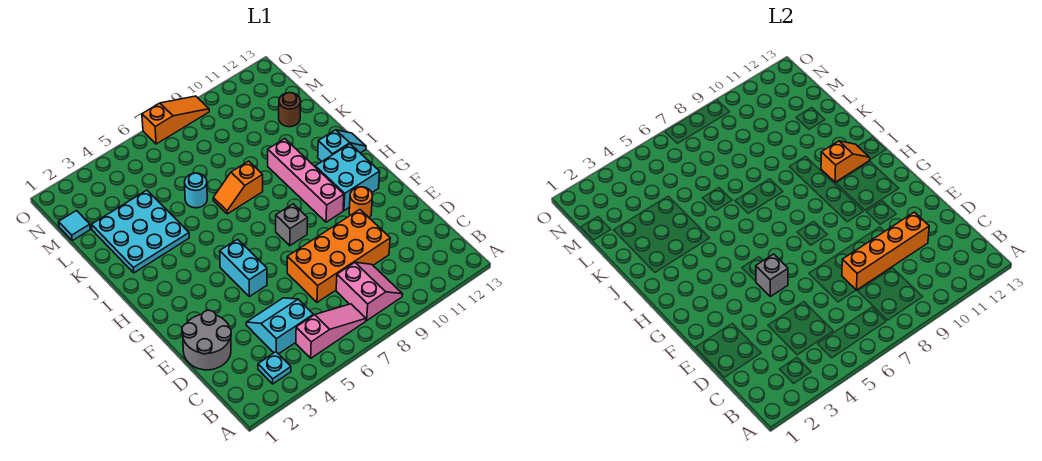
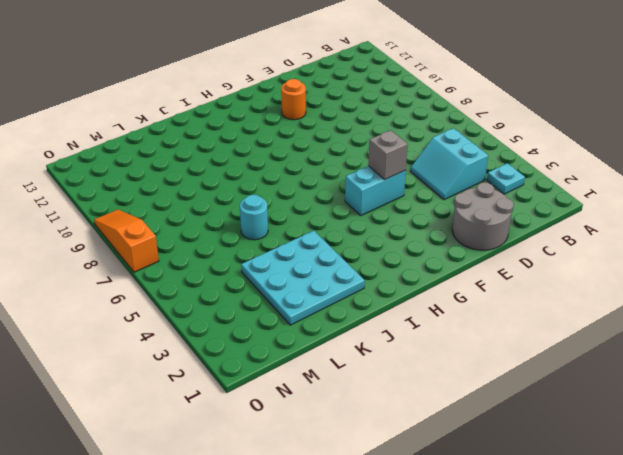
none -> pink 1x3 slope [296,304,366,358]
none -> pink 2x2 slope [336,262,403,320]
none -> orange 2x4 brick [287,210,390,302]

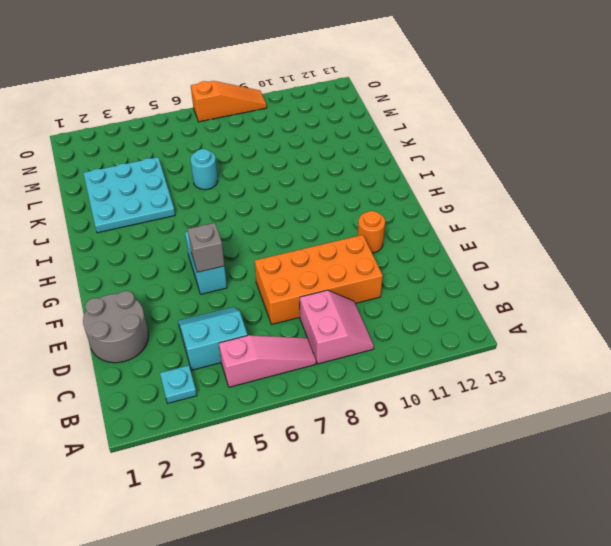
none -> grey 1x1 brick [276,204,308,246]
none -> pink 1x4 brick [268,139,344,222]
none -> cyan 2x2 brick [315,144,380,211]

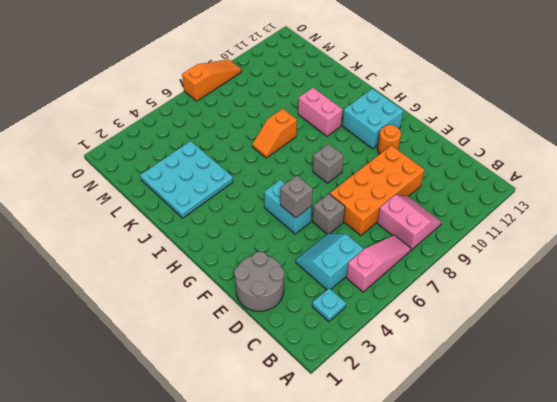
grey 1x1 brick [313,194,345,234] -> none
pink 1x2 brick [298,88,343,136] -> pink 1x4 brick [268,139,344,222]
none -> cyan 1x2 slope [318,130,366,162]
none -> cyan 1x1 round brick [185,173,207,208]
none -> brown 1x1 round brick [279,93,301,127]

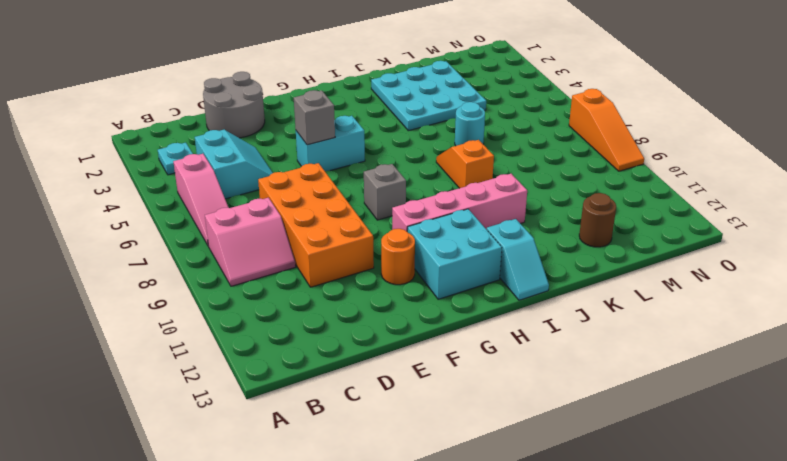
none -> cyan 1x1 tile [59,211,90,241]
none -> orange 1x4 brick [842,212,929,290]
none -> orange 1x2 slope [821,141,870,182]

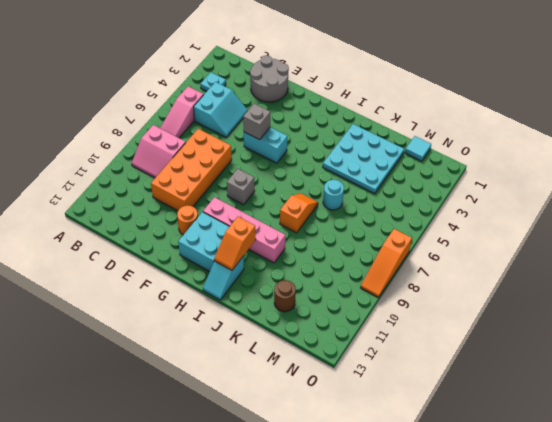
none -> orange 1x4 brick [842,212,929,290]

